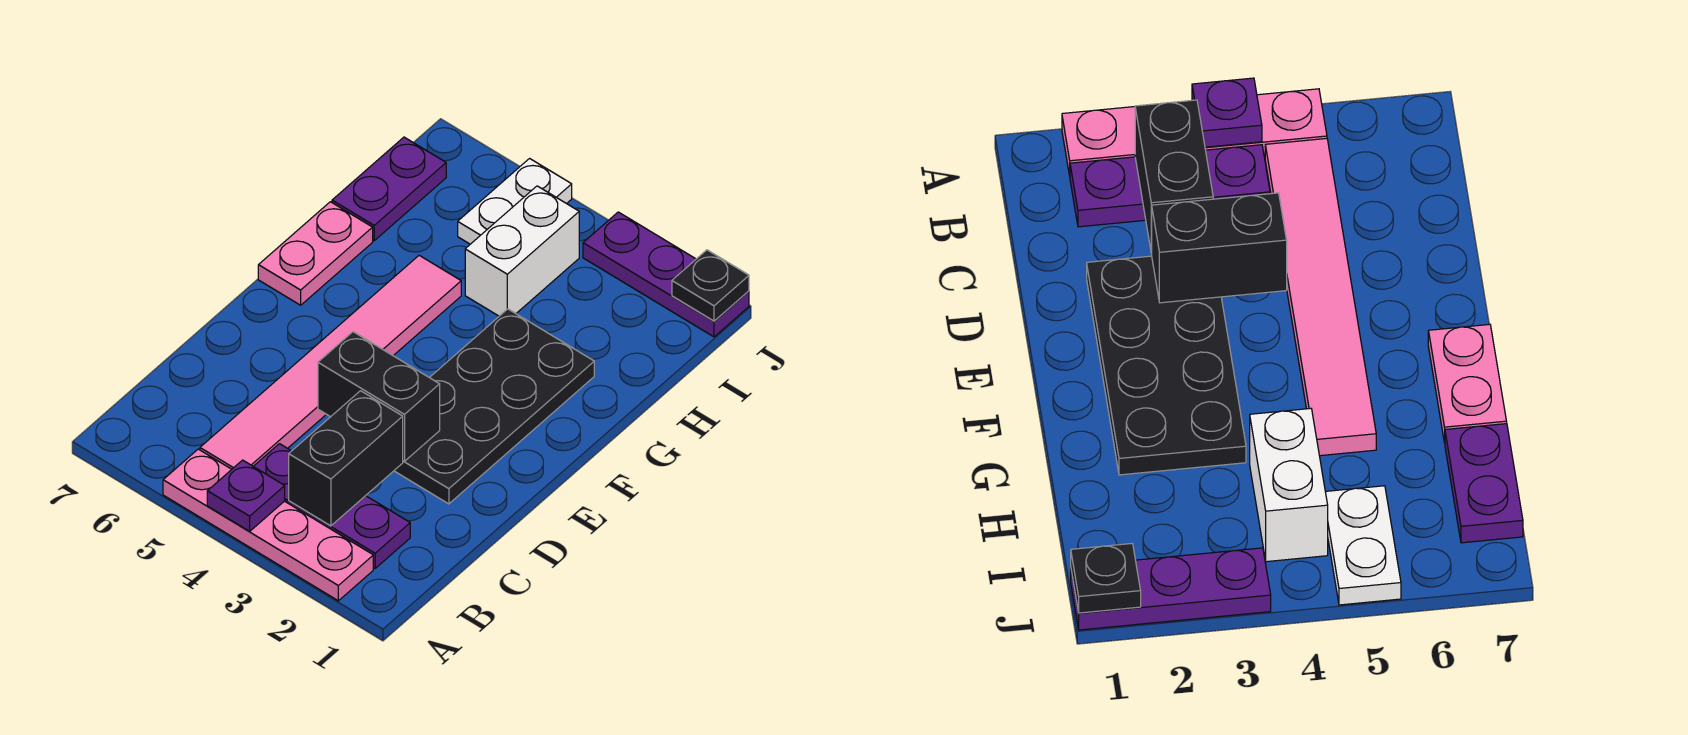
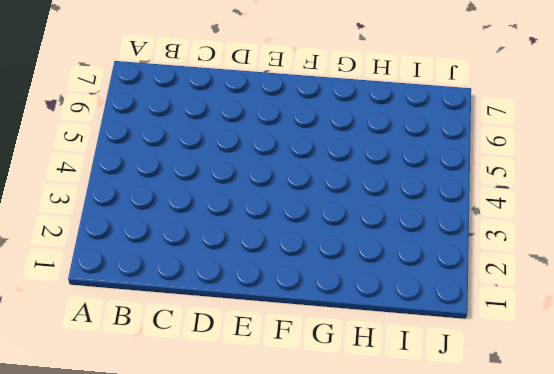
none -> pink 1x4 plate [163,449,373,601]
none -> purple 1x3 plate [253,444,410,568]
none -> pink 1x6 tile [200,255,461,469]

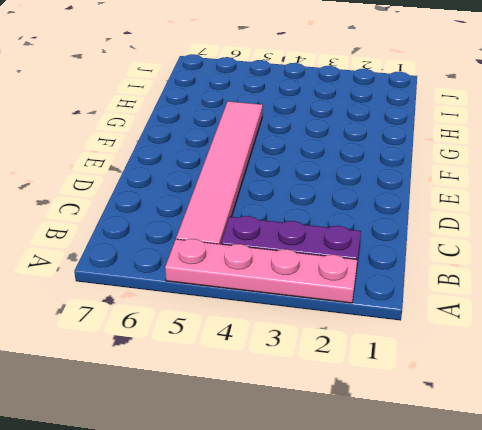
none -> black 2x4 plate [394,309,594,504]
none -> pink 1x2 plate [258,202,373,305]
none -> white 1x2 brick [465,186,579,316]

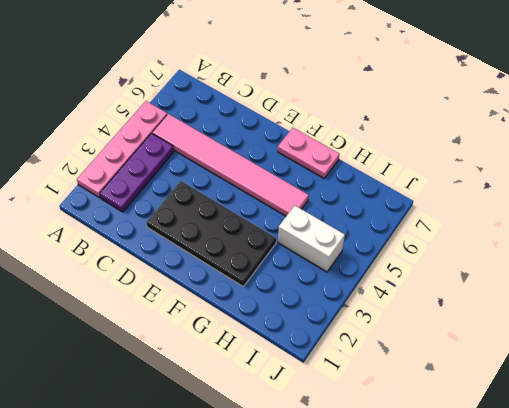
none -> purple 1x2 plate [332,137,446,240]
none -> white 1x2 plate [458,159,572,244]
none -> purple 1x3 plate [583,212,749,337]

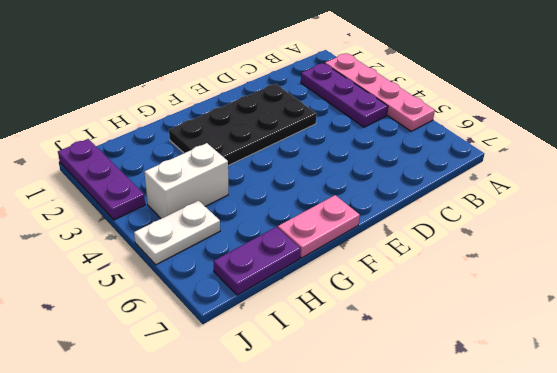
none -> pink 1x6 tile [200,255,461,469]
none -> purple 1x1 plate [207,460,285,531]
none -> black 1x2 brick [289,391,403,526]

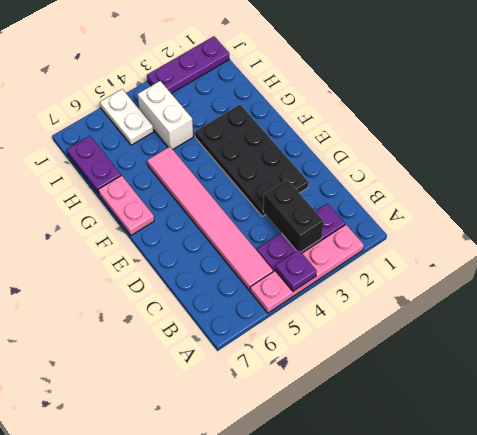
none -> black 1x2 brick [318,332,440,461]
none -> black 1x1 plate [672,250,749,321]

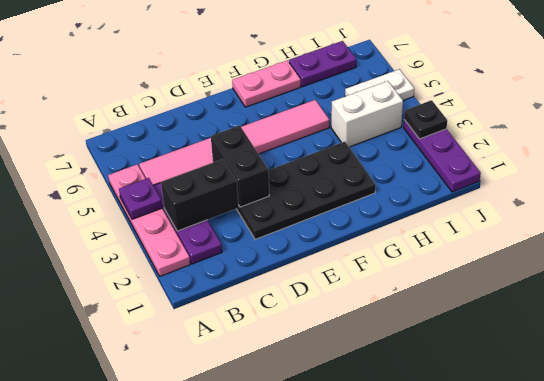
black 1x1 plate [404,100,447,139] -> black 1x1 plate moved to [672,250,749,321]

